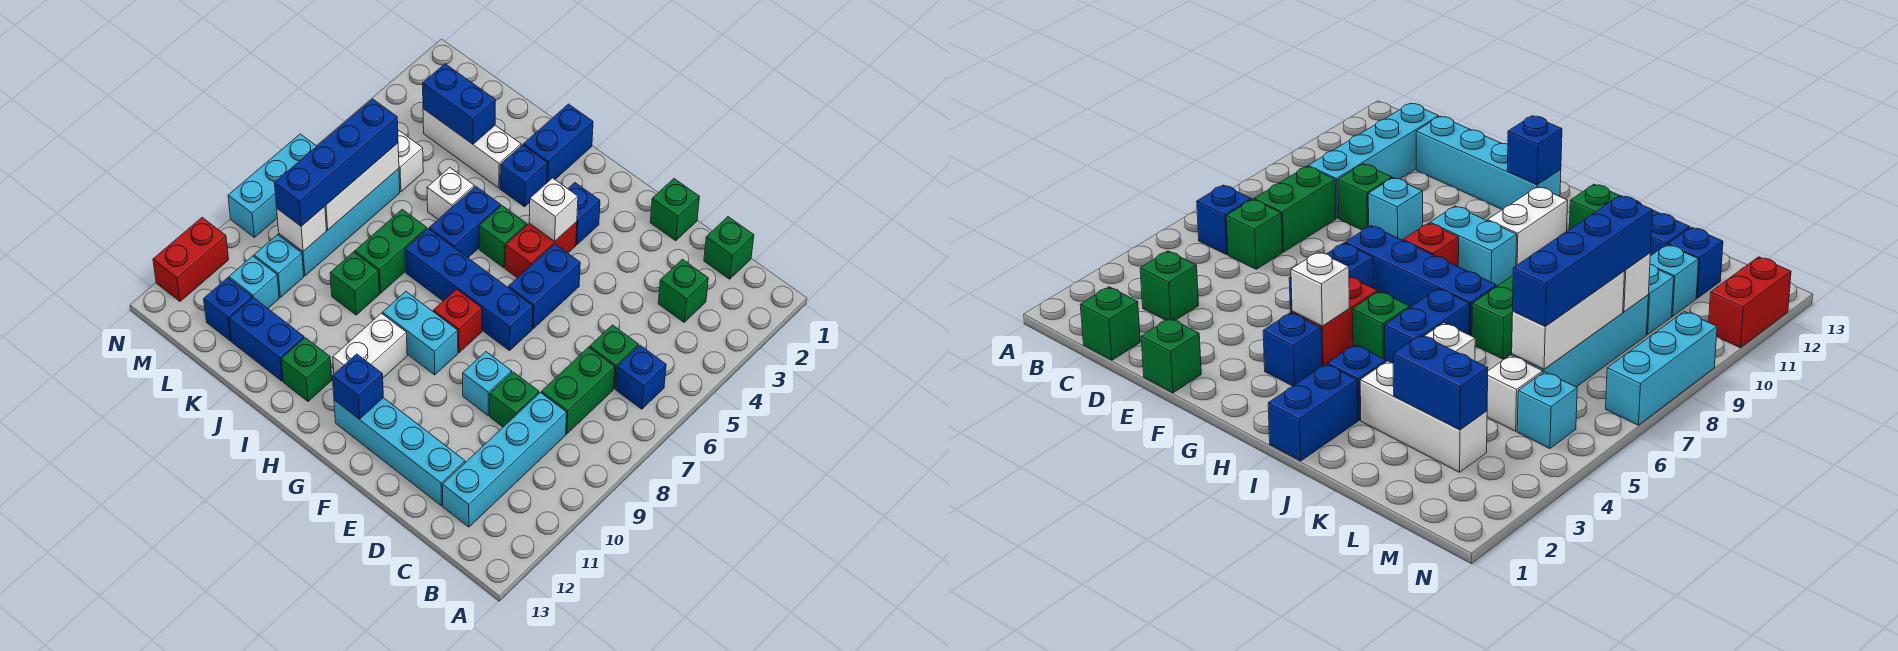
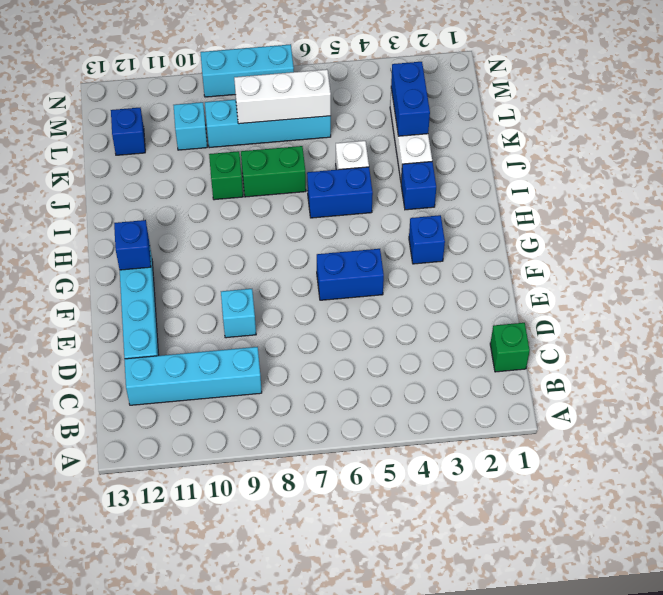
none -> blue 1x1 brick [616,345,666,409]
none -> green 1x1 brick [658,259,708,322]
none -> green 1x1 brick [590,325,638,389]
none -> green 1x2 brick [541,347,615,434]

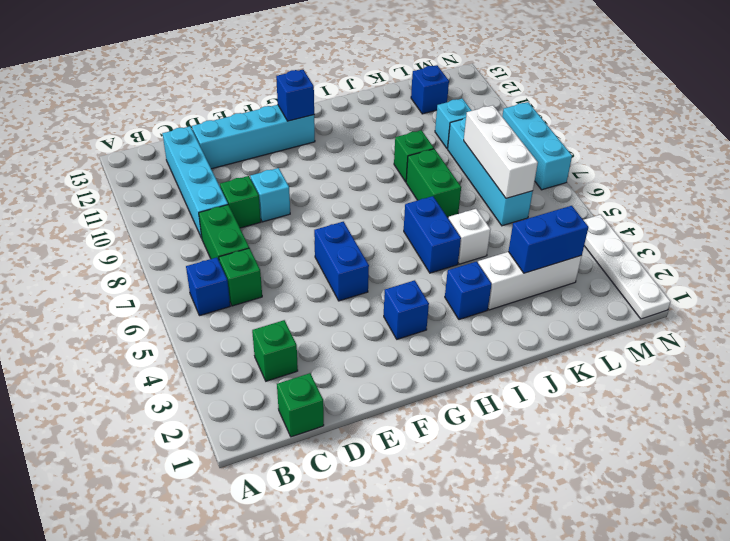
white 1x4 plate [584,215,671,319] -> none
none -> green 1x1 brick [650,179,699,241]
none -> blue 1x4 brick [405,229,533,351]
none -> red 1x2 brick [505,222,577,278]
none -> red 1x1 brick [433,289,482,353]

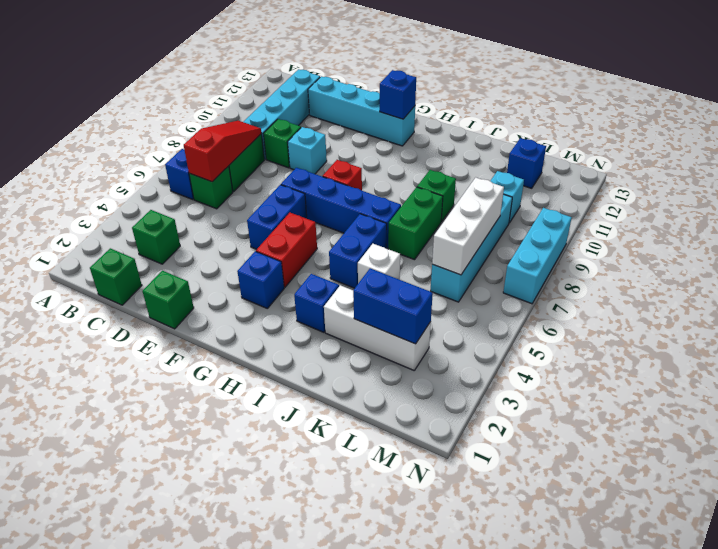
red 1x3 slope [184,121,261,182] -> none
none -> cyan 1x2 brick [383,291,458,375]
none -> green 1x1 brick [479,206,527,268]
none -> white 1x2 brick [333,313,407,378]
none -> blue 1x2 brick [524,104,593,182]

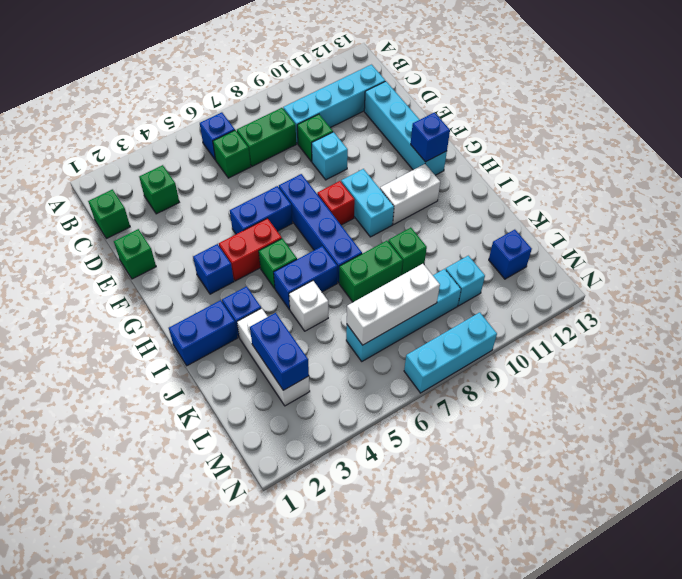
none -> green 1x1 brick [281,338,332,401]
none -> blue 1x2 brick [229,298,304,381]
none -> white 1x1 brick [398,130,423,192]
none -> cyan 1x1 brick [229,256,279,308]

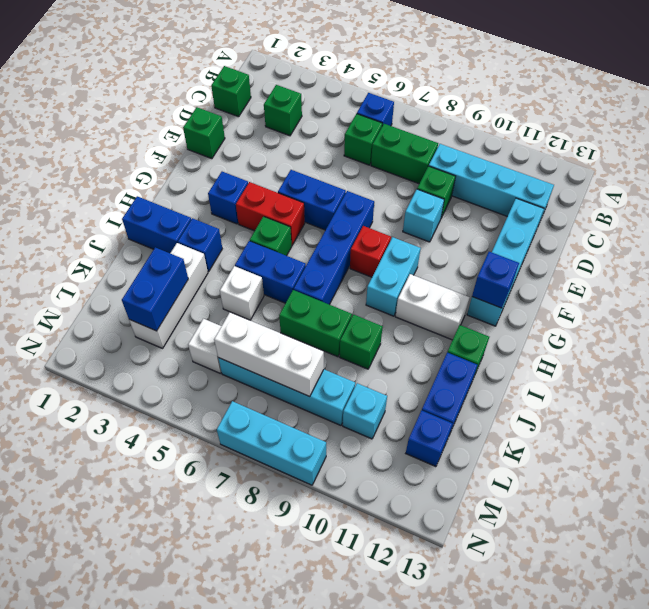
none -> cyan 1x1 brick [229,256,279,308]
none -> cyan 1x1 brick [1517,372,1577,449]
none -> red 1x2 brick [153,218,229,301]
none -> white 1x1 brick [529,178,578,241]

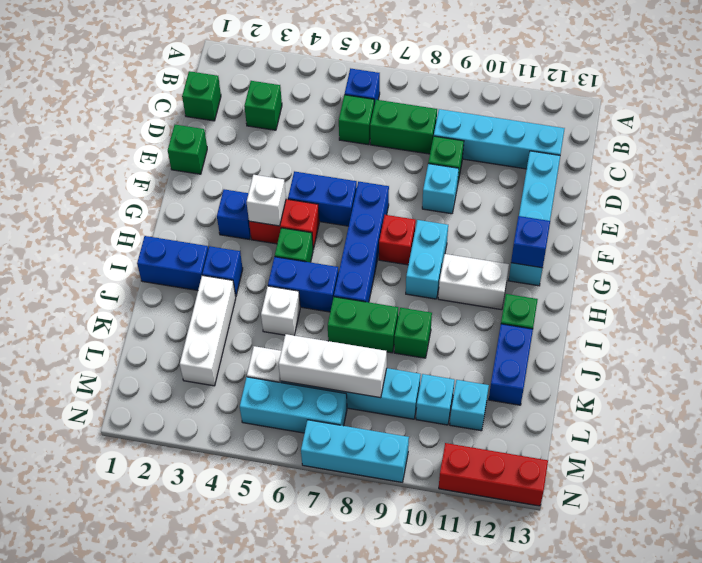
cyan 1x3 brick [240,377,347,433] -> cyan 1x1 brick [1517,372,1577,449]
red 1x3 brick [439,443,548,506] -> red 1x2 brick [153,218,229,301]
none -> blue 1x1 brick [204,278,252,341]
none -> blue 1x2 brick [423,64,495,144]
none -> white 1x1 brick [277,206,326,251]
none -> blue 1x4 brick [275,99,398,226]

